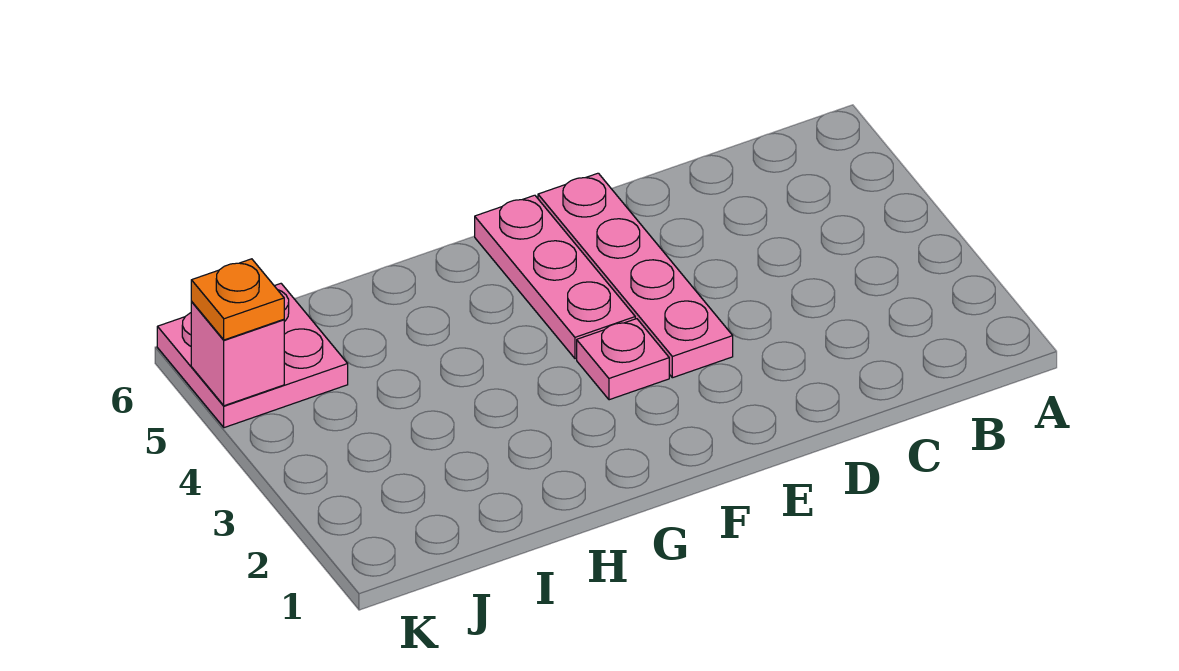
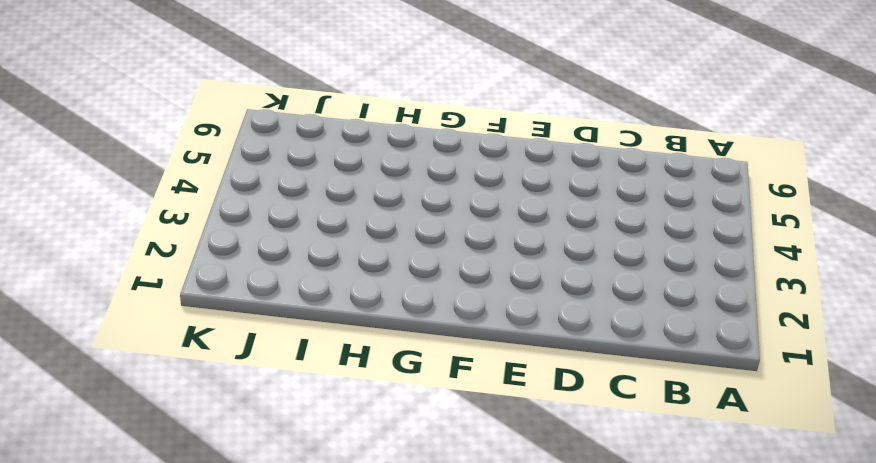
none -> pink 1x4 plate [538,173,733,378]
none -> pink 1x1 plate [577,319,669,400]

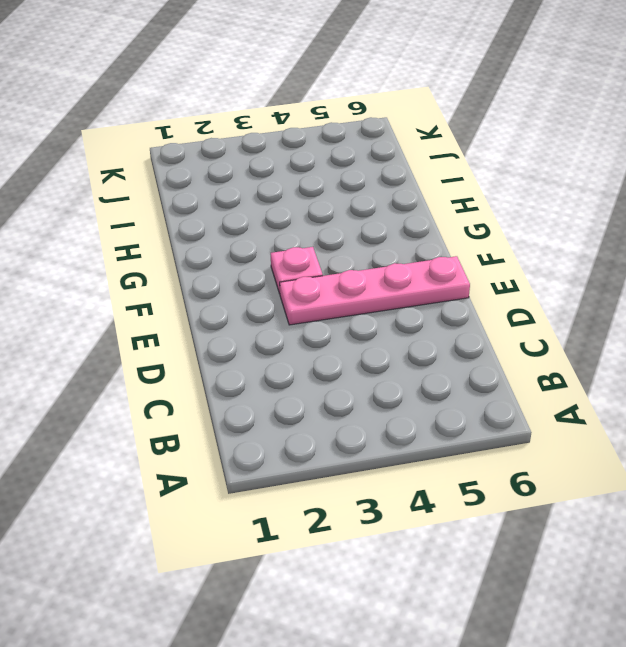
none -> pink 1x3 plate [475,195,635,359]
none -> pink 2x2 plate [157,284,348,428]

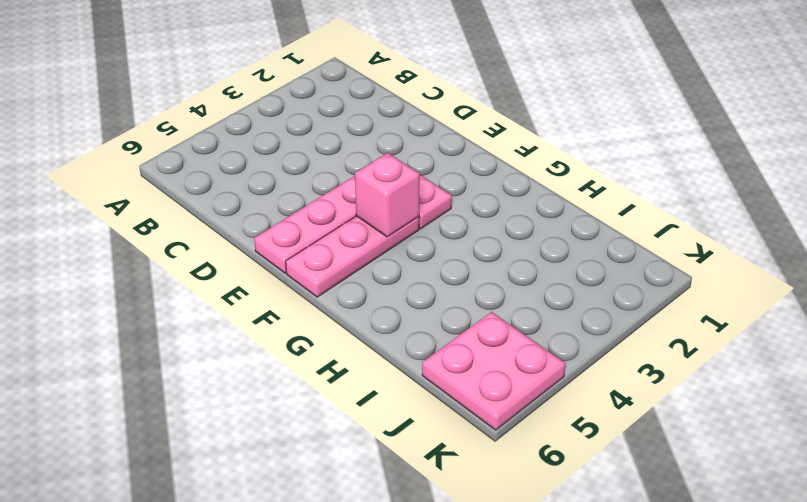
pink 1x1 brick [355,153,420,237] -> pink 1x1 brick moved to [191,302,284,406]
none -> orange 1x1 plate [191,259,284,340]

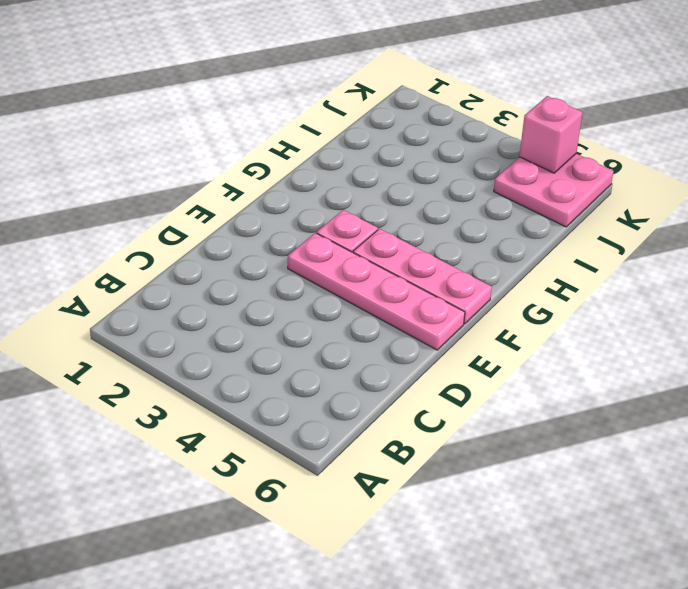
none -> orange 1x1 plate [191,259,284,340]

